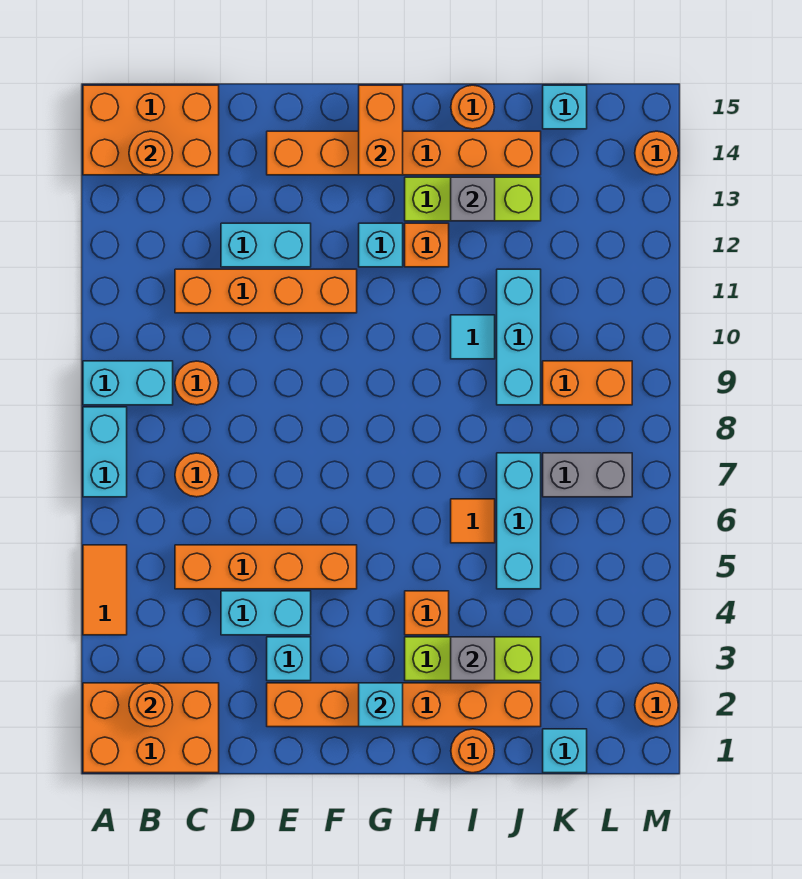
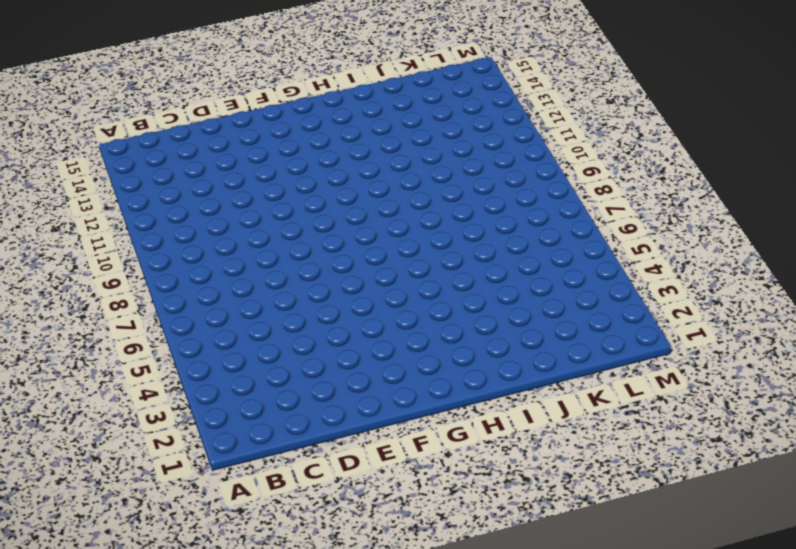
none -> orange 2x3 brick [83,683,219,773]
none -> orange 1x2 tile [83,545,127,635]
none -> cyan 1x2 brick [83,407,127,497]
none -> cyan 1x2 brick [83,361,173,405]

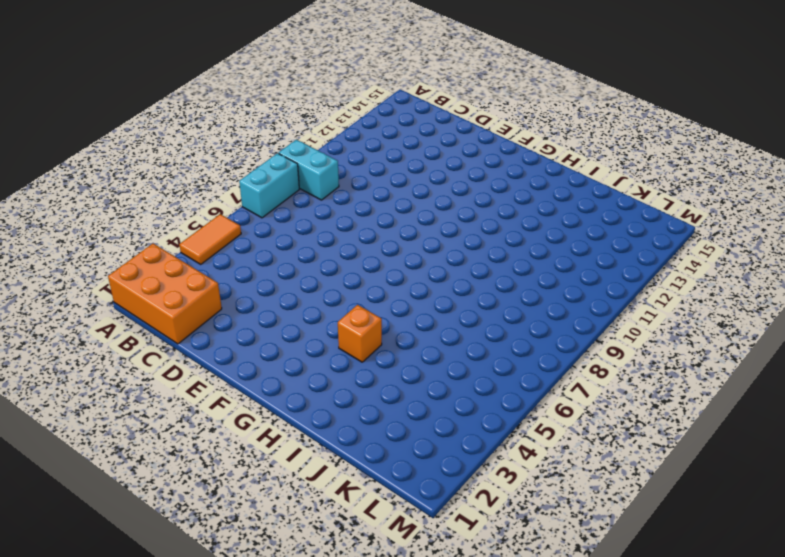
none -> orange 2x3 brick [83,85,219,175]
none -> orange 1x4 brick [175,545,357,589]
none -> orange 1x1 round brick [175,453,219,497]
none -> orange 1x1 round brick [175,361,219,405]

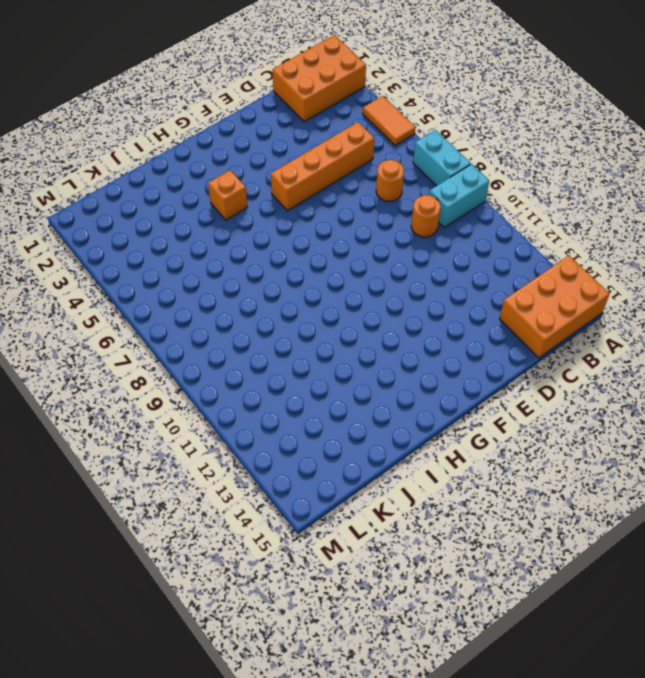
none -> orange 1x4 brick [175,269,357,313]
none -> cyan 1x2 brick [221,591,311,635]
none -> cyan 1x2 brick [221,223,311,267]
none -> orange 1x6 brick [267,683,541,727]

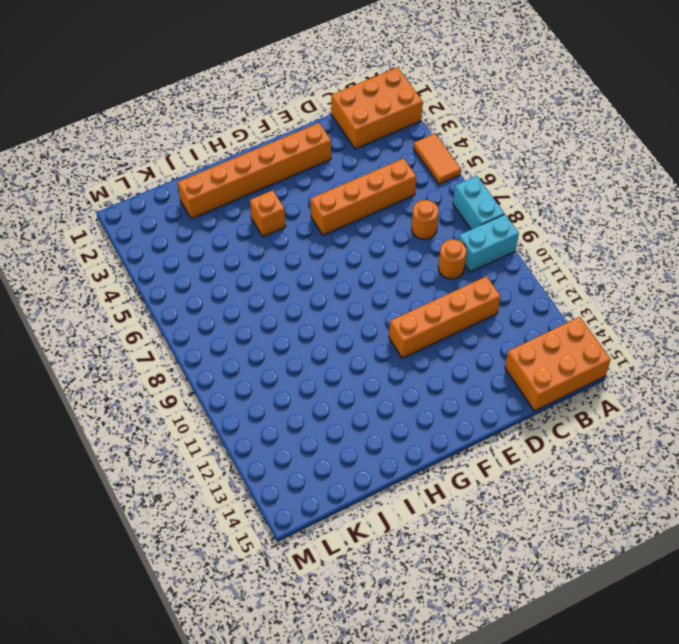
none -> cyan 1x2 brick [221,591,311,635]
none -> cyan 1x2 brick [221,223,311,267]
none -> cyan 1x1 brick [267,637,311,681]
none -> orange 1x6 brick [267,131,541,175]

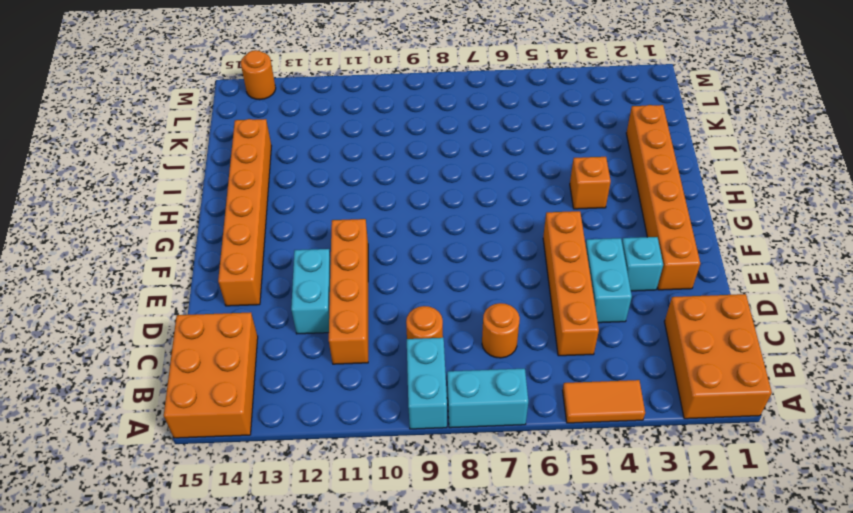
none -> cyan 1x1 brick [359,223,403,267]
none -> lime 1x3 brick [405,637,541,681]
none -> orange 1x1 brick [405,223,449,267]
none -> lime 1x3 brick [405,177,541,221]

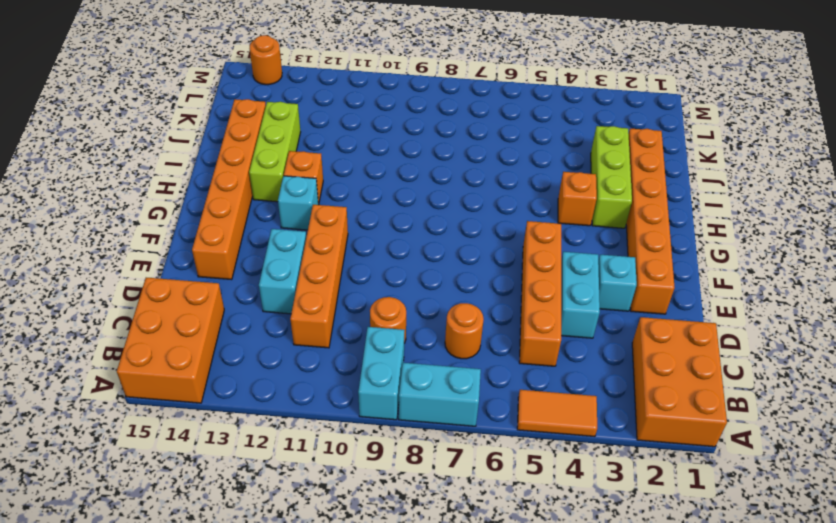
none -> orange 1x1 round brick [451,729,494,773]
none -> orange 1x1 tile [451,499,495,543]
none -> cyan 1x1 tile [451,315,495,359]
none -> orange 1x1 round brick [451,85,494,129]

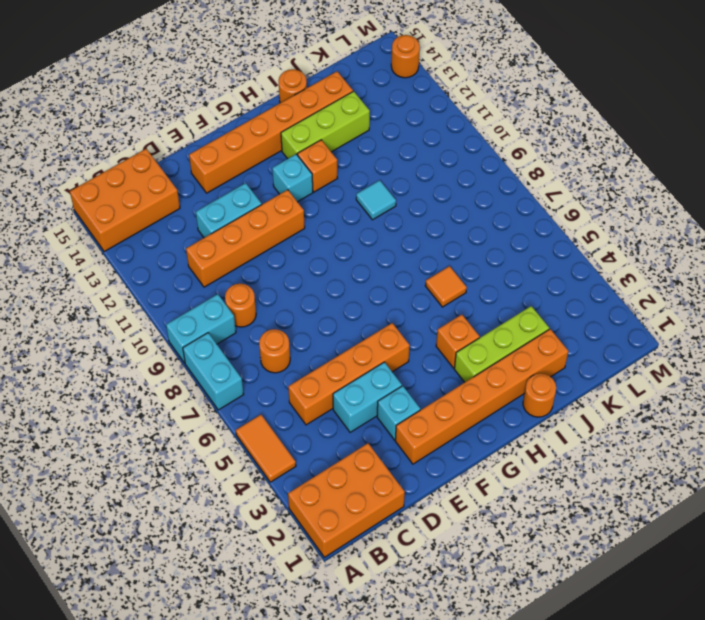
none -> cyan 1x3 brick [497,453,541,589]
none -> cyan 1x3 brick [497,269,541,405]
none -> cyan 1x1 brick [543,729,587,773]
none -> grey 1x2 brick [543,453,632,497]

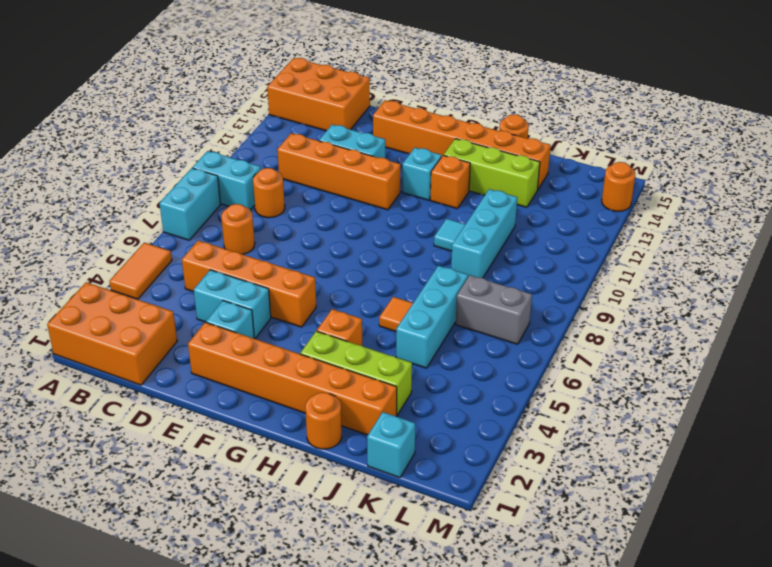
none -> orange 1x2 brick [543,361,632,405]
none -> cyan 1x1 brick [543,85,587,129]
none -> orange 1x1 round brick [635,683,678,727]
none -> orange 1x1 round brick [129,683,173,727]

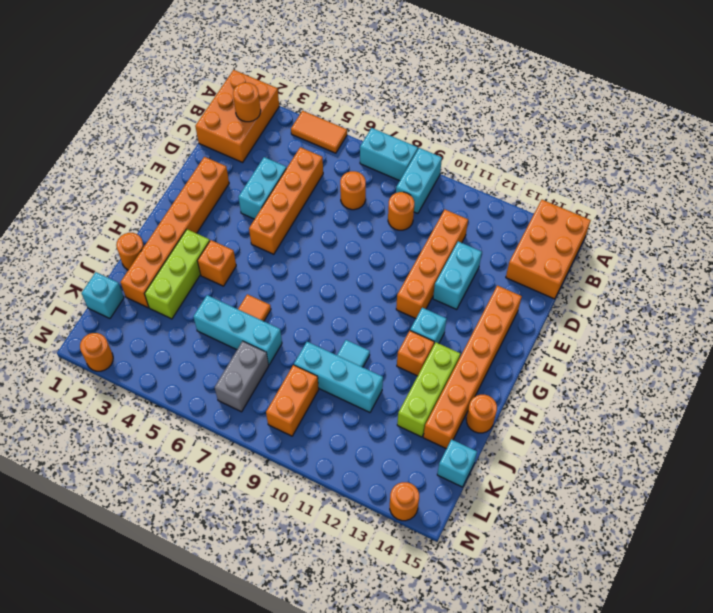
none -> cyan 1x1 brick [267,637,311,681]
none -> orange 1x1 round brick [129,131,173,175]
none -> cyan 1x1 brick [359,683,403,727]
none -> orange 1x2 brick [359,85,403,175]

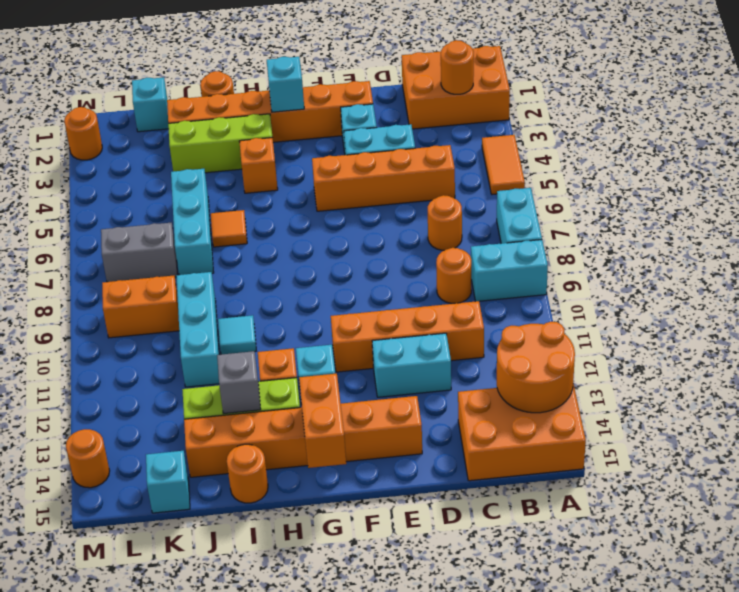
orange 2x2 round brick [497,322,575,413] -> orange 1x1 round brick [129,131,173,175]
none -> grey 1x1 brick [451,637,495,681]

